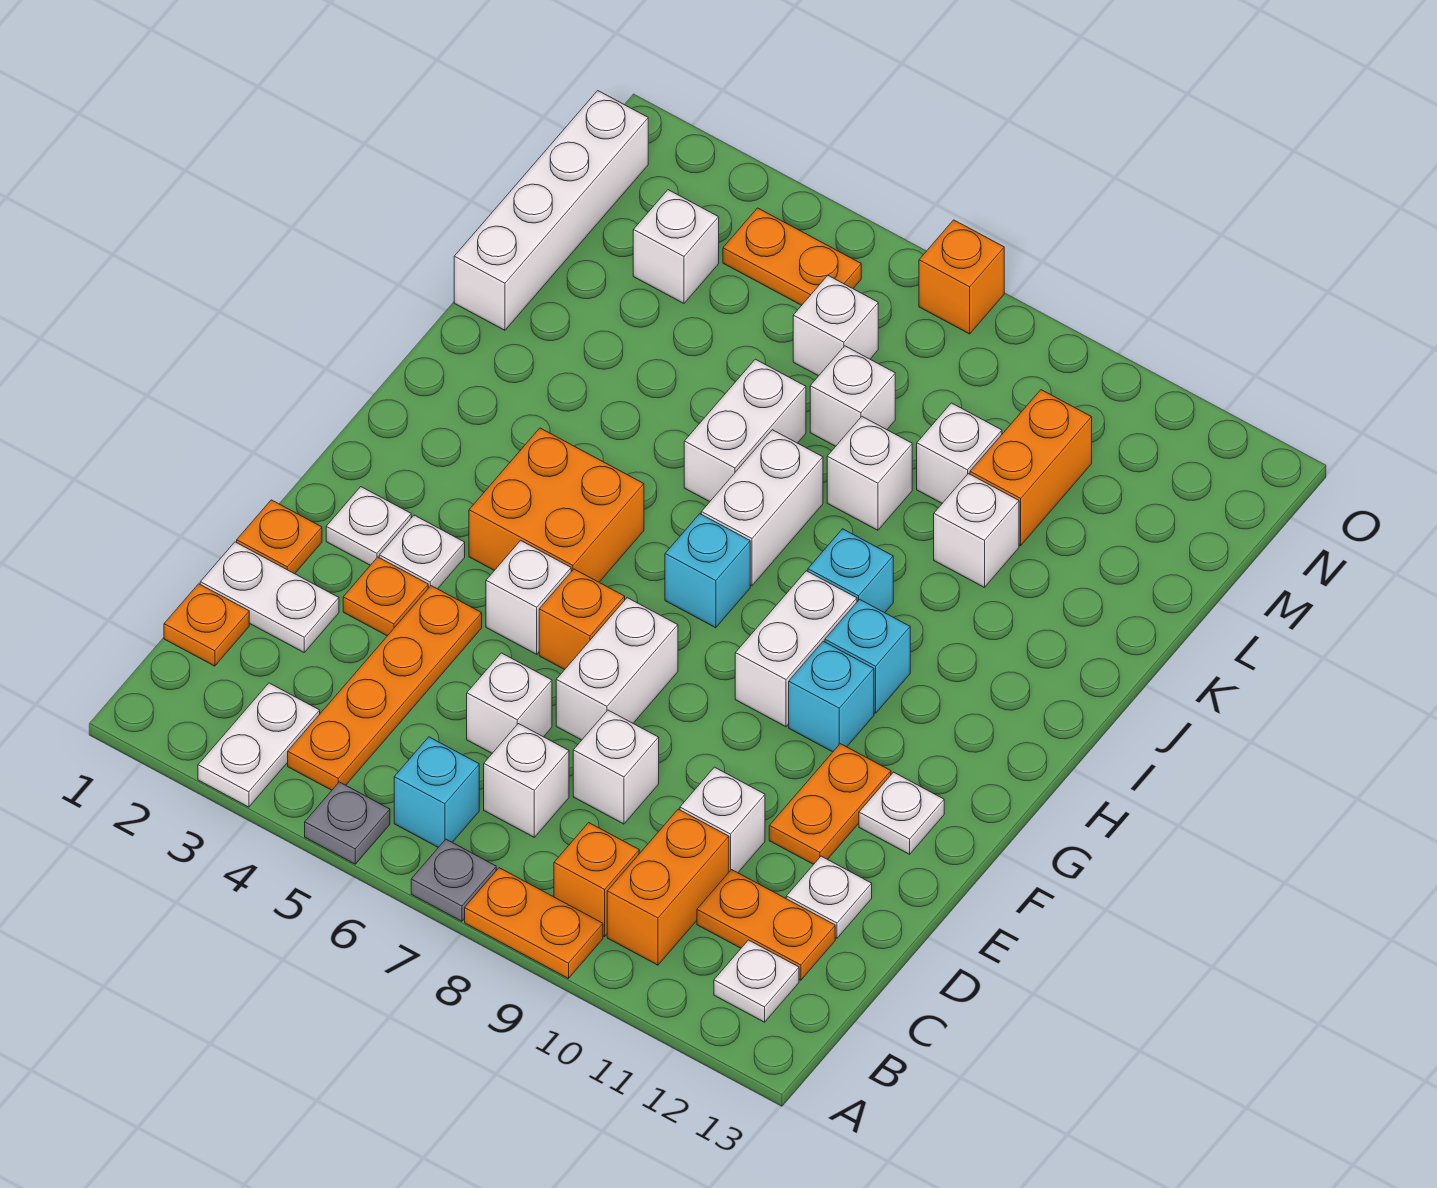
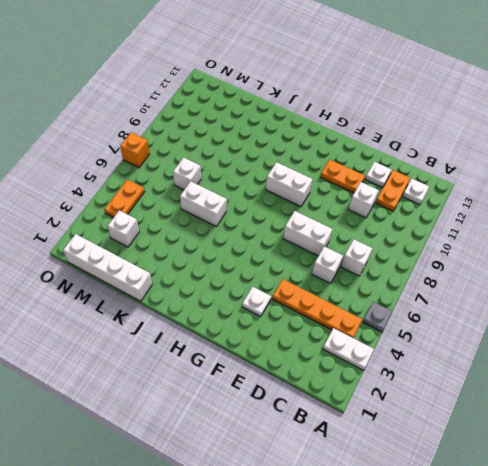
none -> grey 1x1 plate [411,839,496,921]
none -> orange 1x2 plate [465,868,603,979]
none -> cyan 1x1 brick [394,737,479,847]
none -> orange 1x1 brick [554,823,639,936]

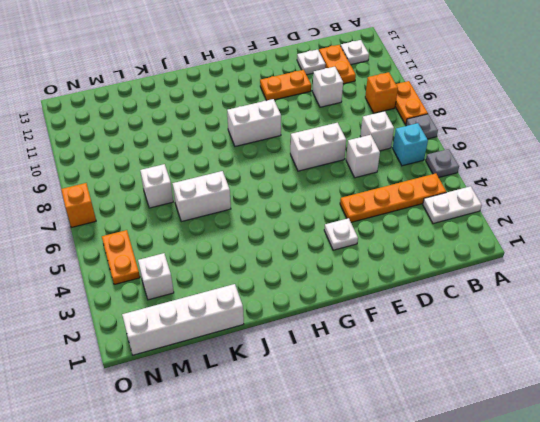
none -> orange 1x2 brick [607,809,729,965]
none -> orange 1x1 plate [164,584,249,666]
none -> white 1x2 plate [200,542,339,652]
none -> white 1x1 brick [573,710,659,824]

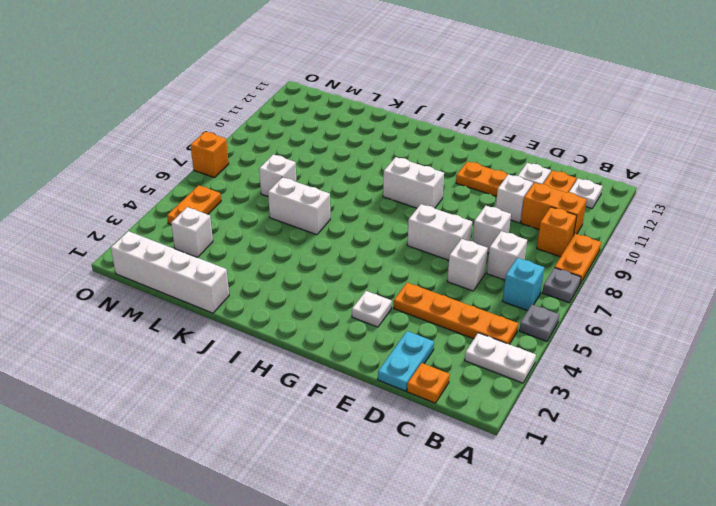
cyan 1x2 plate [378,331,434,391] -> white 1x2 plate [200,542,339,652]
none -> orange 1x1 plate [237,500,322,574]
none -> orange 1x1 plate [343,557,428,636]
none -> white 1x1 plate [326,487,411,565]
none -> white 1x1 brick [486,540,571,654]

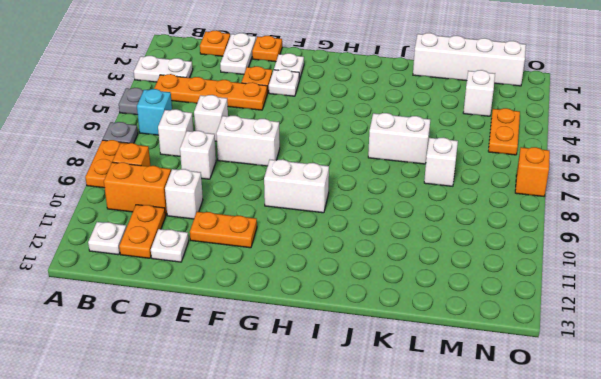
none -> white 1x1 brick [486,540,571,654]
none -> orange 1x1 brick [539,569,625,670]
none -> white 1x1 plate [859,772,944,854]
none -> orange 2x2 brick [469,428,644,582]

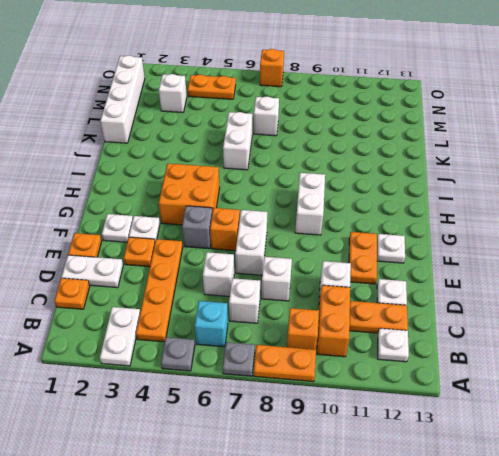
grey 1x1 brick [182,206,213,249] -> white 1x1 brick [486,540,571,654]
none -> cyan 1x1 brick [789,641,874,752]
none -> cyan 1x1 brick [665,514,750,628]
none -> cyan 1x1 brick [825,599,910,713]
none -> white 1x2 brick [701,430,823,586]

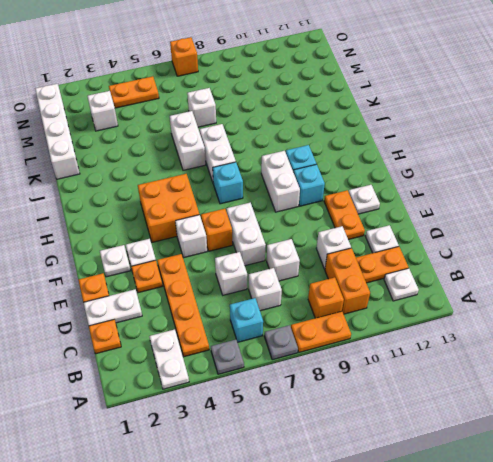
none -> cyan 1x1 brick [808,529,893,613]
none -> white 1x1 brick [827,417,912,530]
none -> white 1x1 brick [934,474,1019,588]
none -> white 1x1 brick [917,403,1002,503]

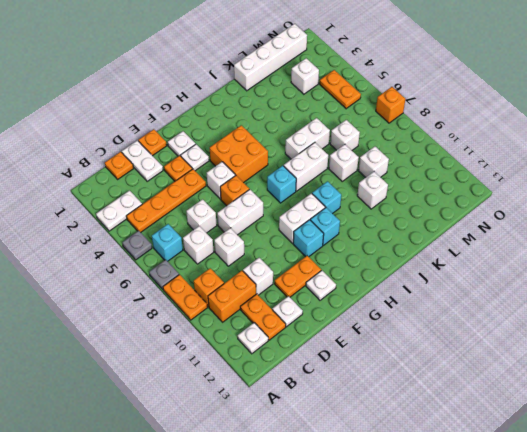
none -> orange 1x2 brick [970,390,1092,545]
none -> white 1x1 brick [793,276,878,376]

